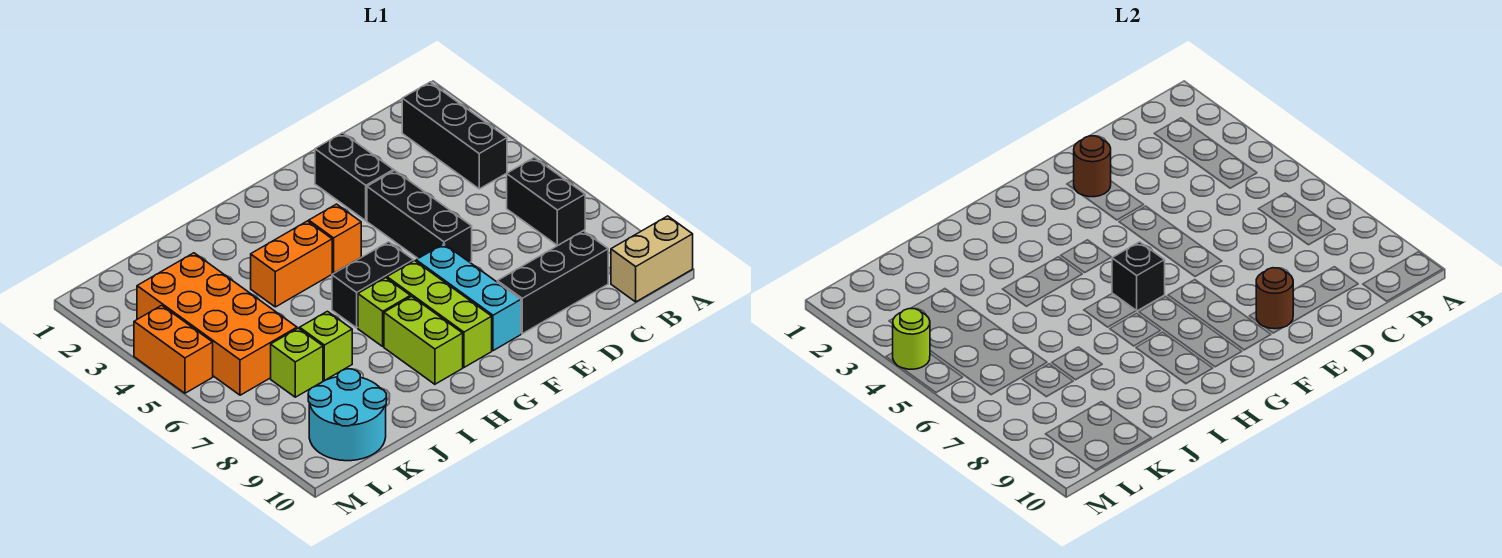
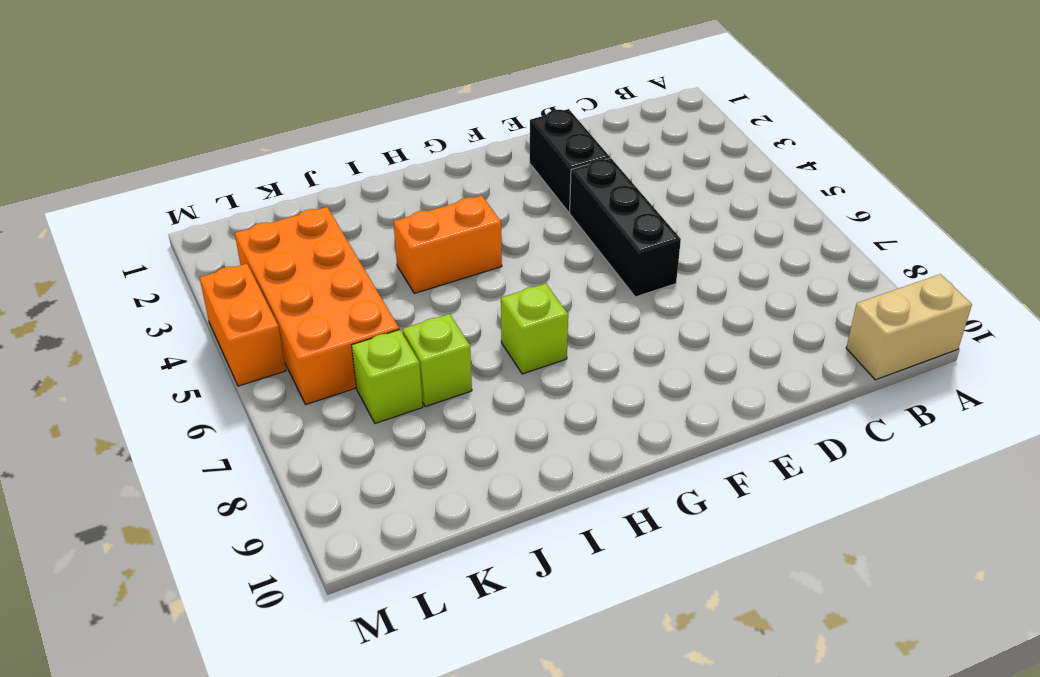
none -> black 1x3 brick [402,82,507,189]
none -> black 1x2 brick [507,158,585,246]
none -> black 1x3 brick [497,231,608,334]

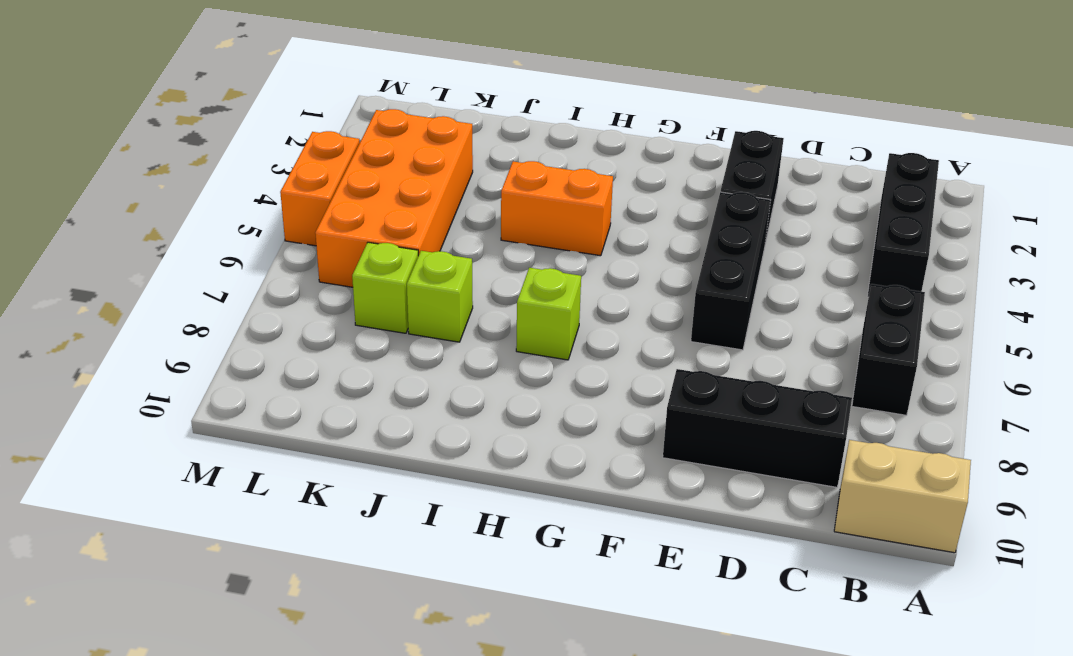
none -> cyan 1x3 brick [416,244,521,351]
none -> orange 1x1 brick [309,204,361,273]
none -> black 1x2 brick [332,242,414,328]

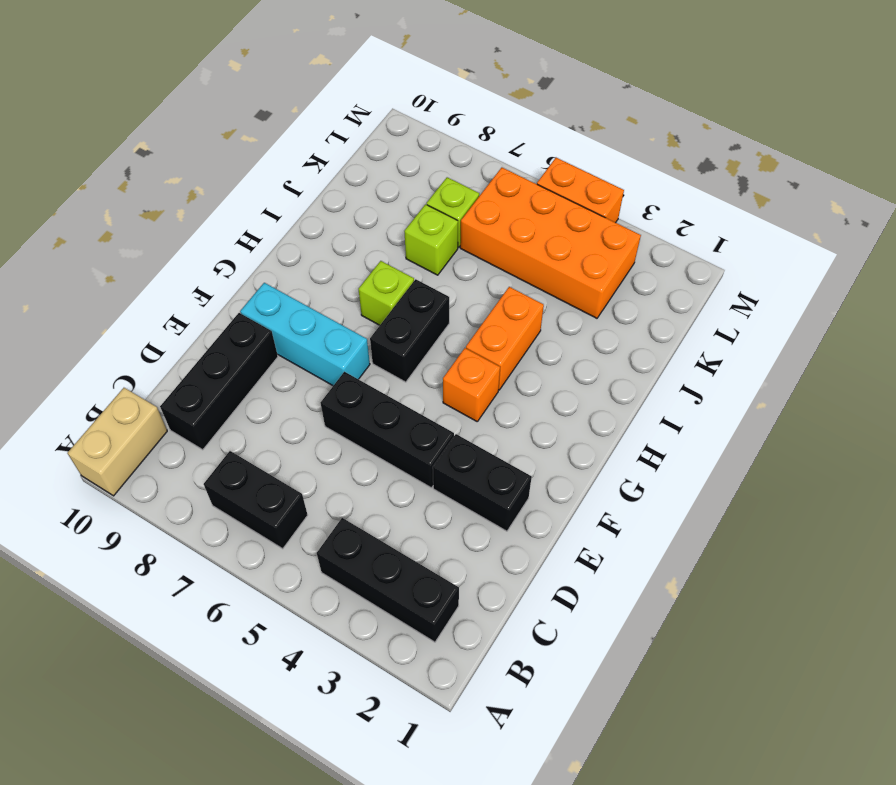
none -> lime 1x3 brick [387,261,492,367]
none -> lime 1x2 brick [384,296,463,384]
none -> cyan 2x2 round brick [308,369,387,461]

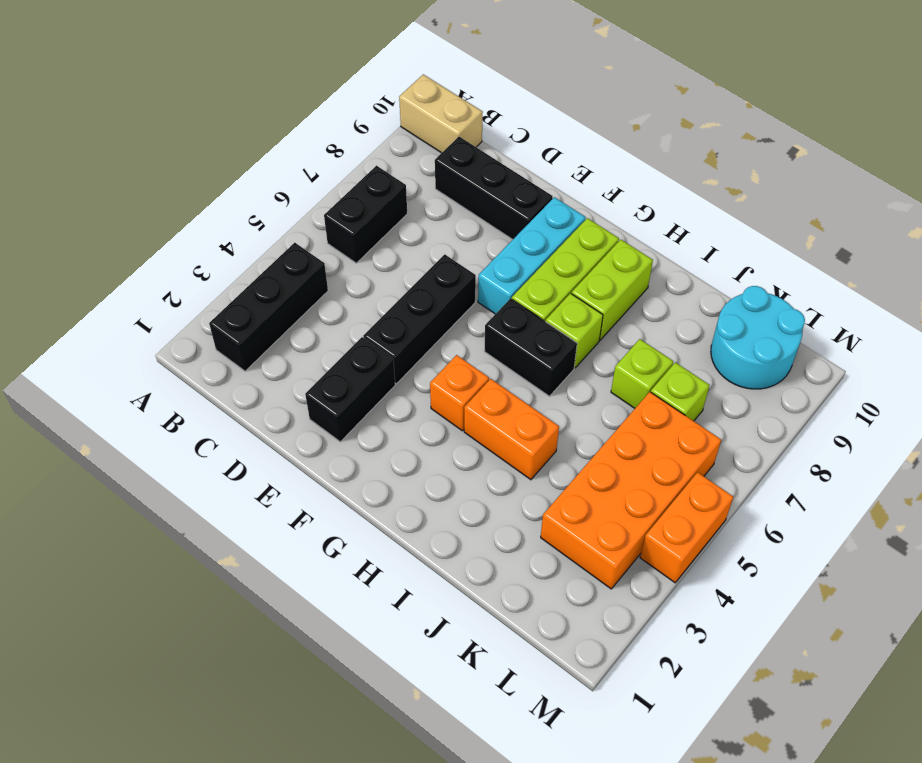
none -> brown 1x1 round brick [1074,136,1111,197]
none -> brown 1x1 round brick [1256,268,1293,329]
none -> black 1x1 brick [1112,242,1165,311]

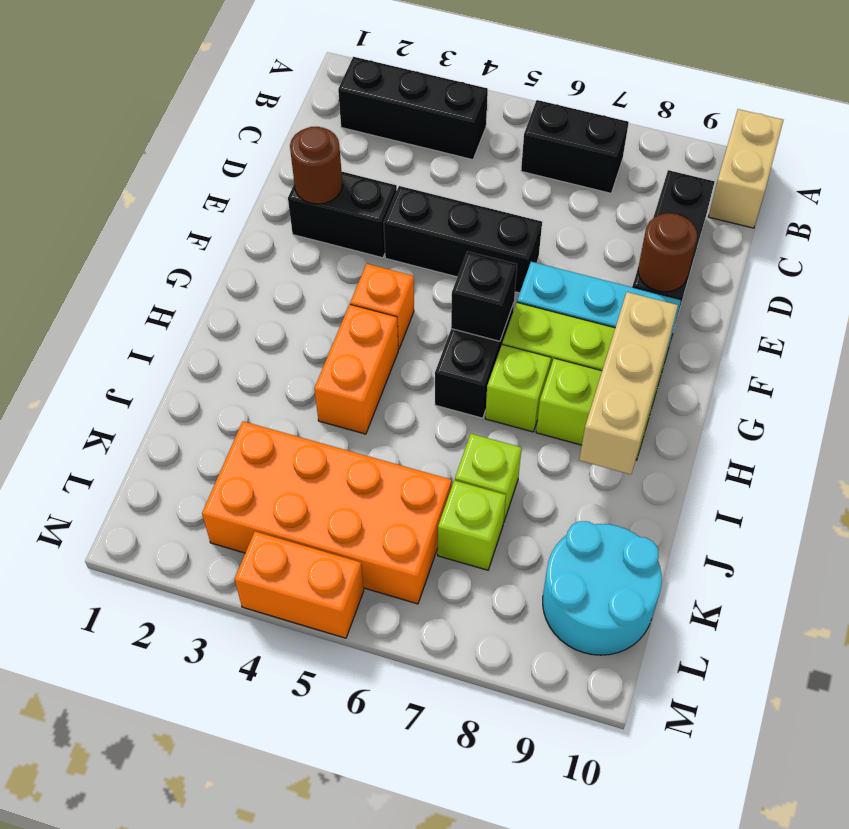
tan 1x3 brick [579,292,678,474] -> none
none -> lime 1x1 round brick [893,309,930,369]

